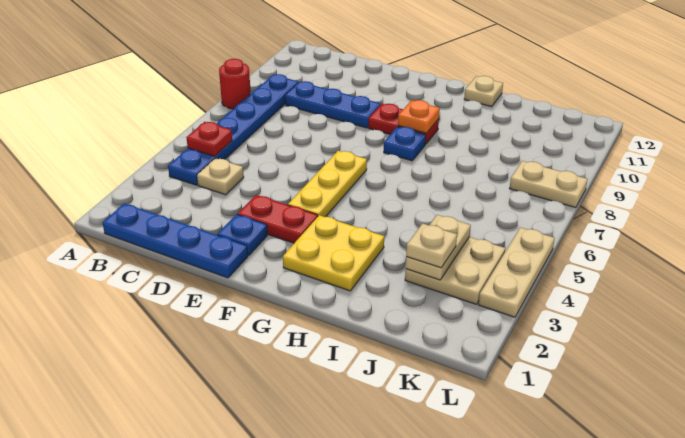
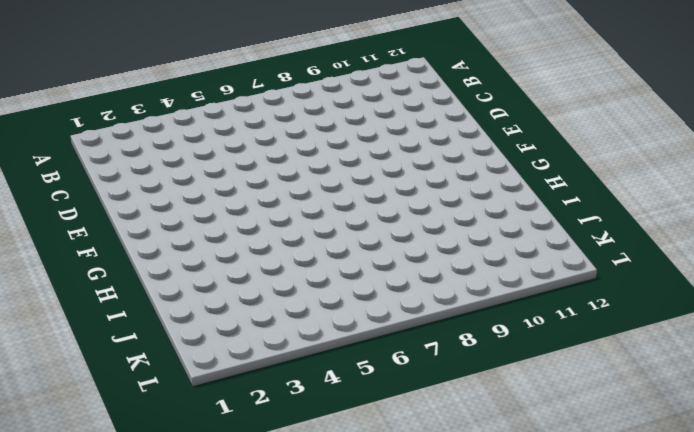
none -> red 1x1 round brick [219,59,251,109]
none -> blue 1x4 plate [103,203,248,278]
none -> blue 1x6 plate [168,74,298,185]

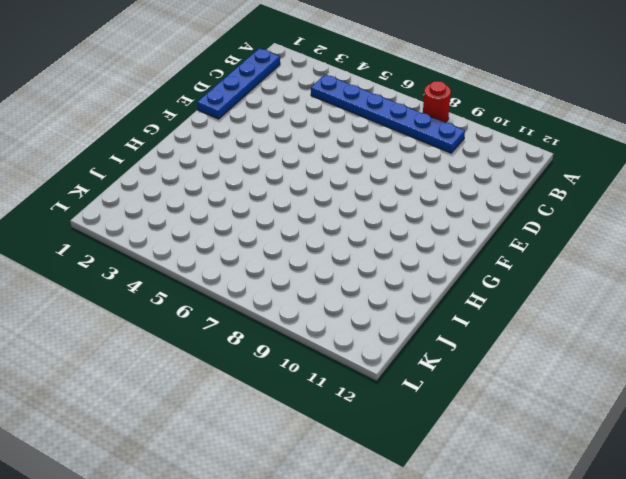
none -> tan 1x1 plate [197,158,244,195]
none -> blue 1x3 plate [285,81,381,128]
none -> blue 1x1 plate [217,214,267,256]

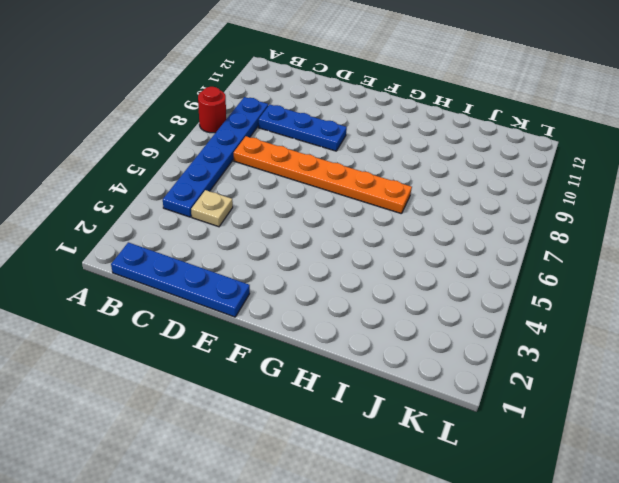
orange 1x6 plate [234,136,412,214] -> none
none -> blue 1x1 plate [217,214,267,256]
none -> red 1x2 plate [238,195,318,243]
none -> yellow 1x3 plate [288,151,367,217]

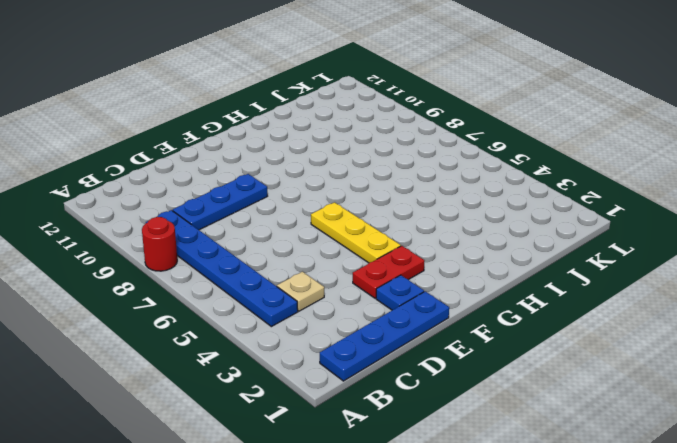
none -> red 1x2 plate [368,104,439,144]
none -> yellow 2x2 plate [283,215,384,291]
none -> blue 1x1 plate [384,127,426,161]

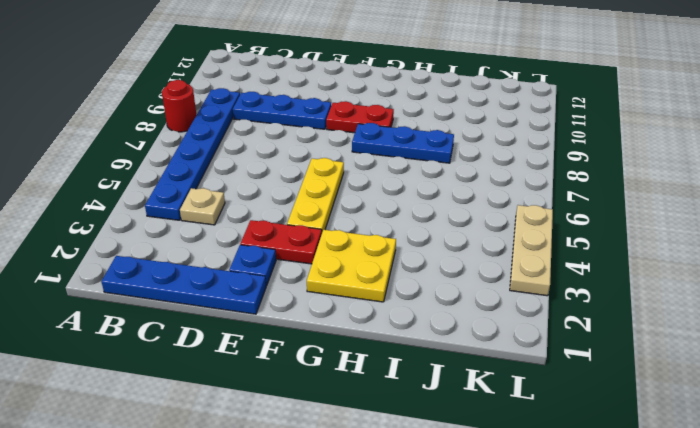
blue 1x3 plate [352,123,454,163] -> blue 1x1 plate [384,127,426,161]
none -> tan 1x1 plate [464,76,503,107]
none -> tan 2x2 plate [405,237,505,304]
none -> tan 1x2 plate [510,161,587,208]

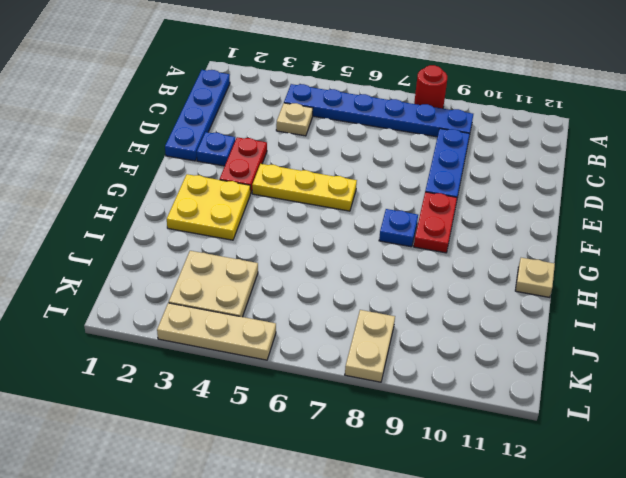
none -> red 1x1 plate [186,122,232,156]
none -> orange 1x1 plate [398,100,440,133]
none -> tan 1x2 plate [406,215,471,280]

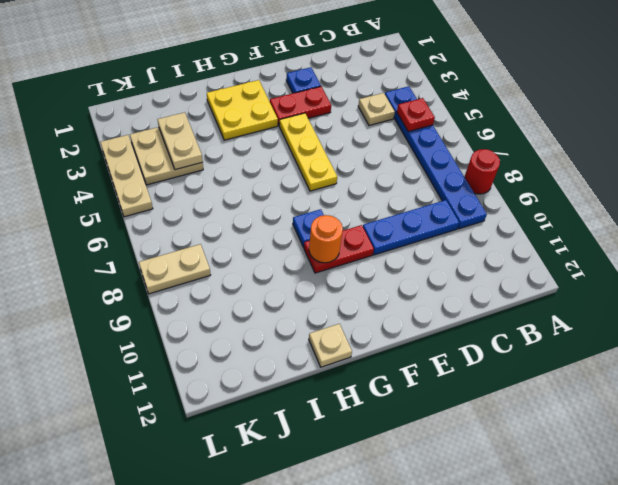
orange 1x1 round brick [309,215,343,263] -> orange 1x1 plate [398,100,440,133]
none -> blue 1x4 plate [103,203,248,278]
none -> tan 1x1 plate [406,224,457,268]

